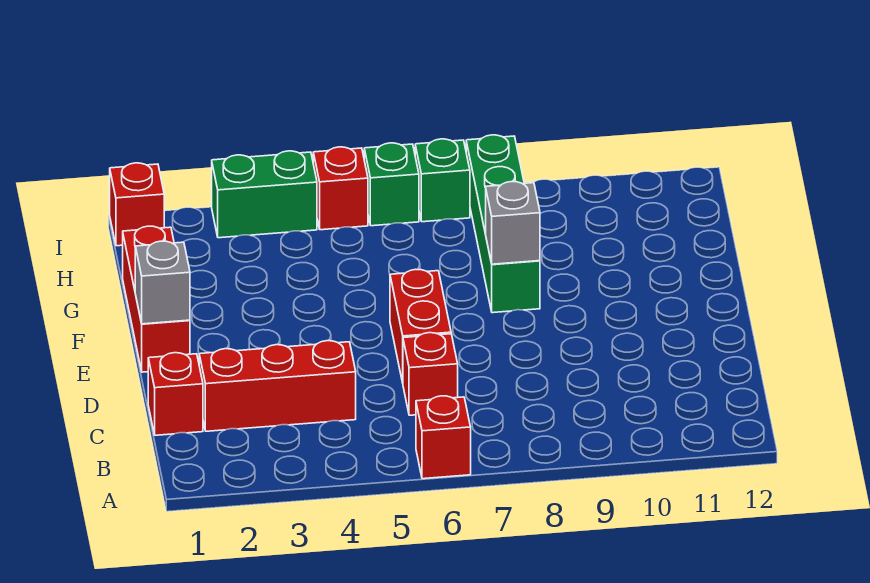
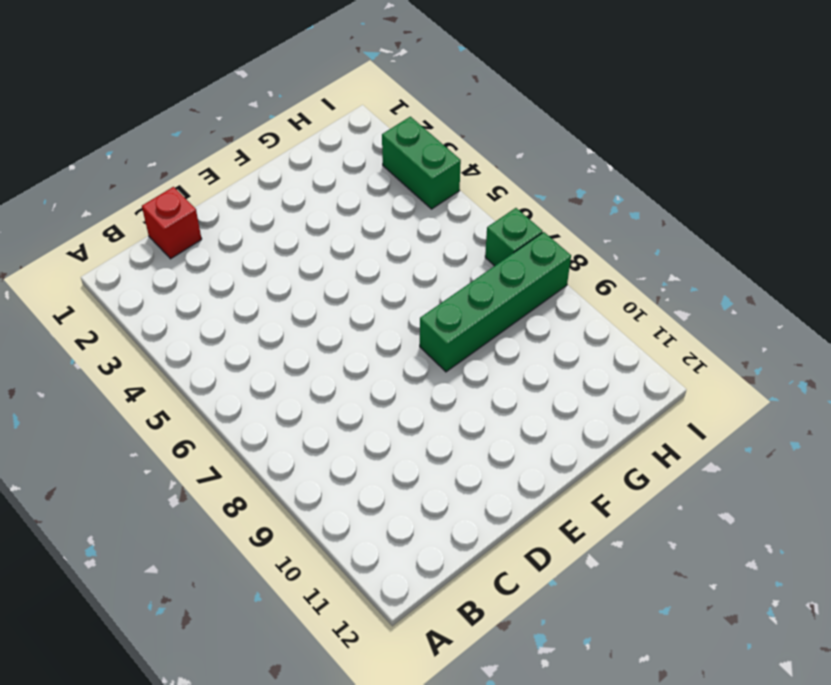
none -> red 1x1 brick [416,396,471,479]
none -> red 1x3 brick [199,341,356,431]
none -> red 1x1 brick [403,333,458,415]

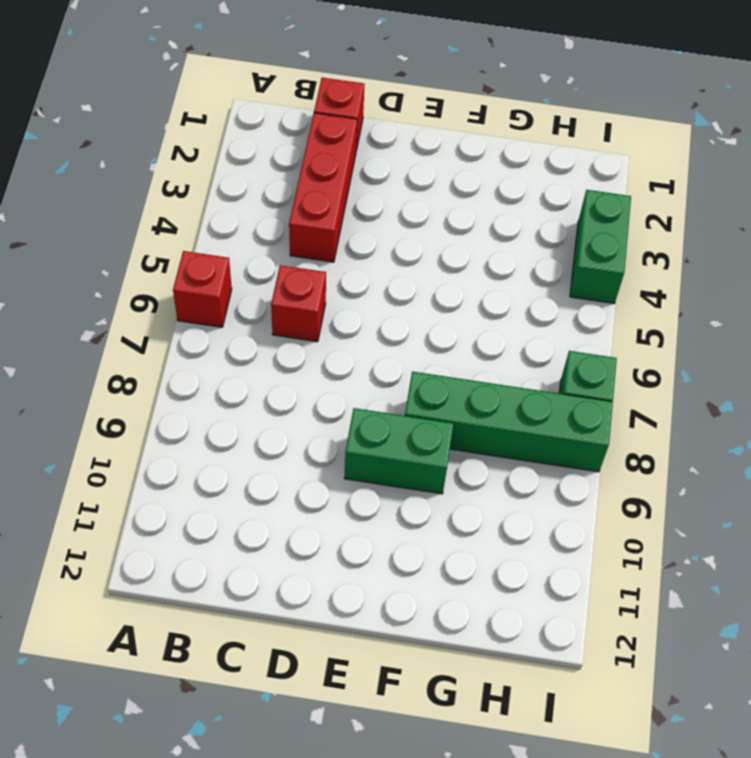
green 1x2 brick [344,408,453,494] -> none
none -> red 1x2 brick [390,269,451,383]
none -> red 1x3 brick [123,226,190,372]
none -> red 1x1 brick [110,163,164,246]

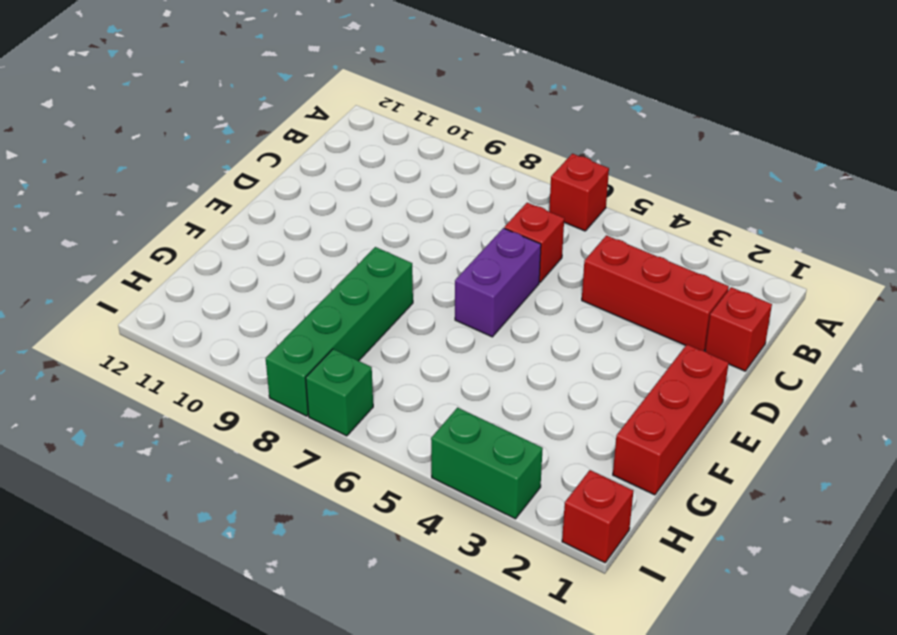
purple 1x2 brick [455,228,541,337] -> red 1x2 brick [390,269,451,383]
none -> red 1x1 brick [313,147,368,230]
none -> green 1x1 brick [364,143,419,226]
none -> grey 1x1 brick [135,241,190,324]

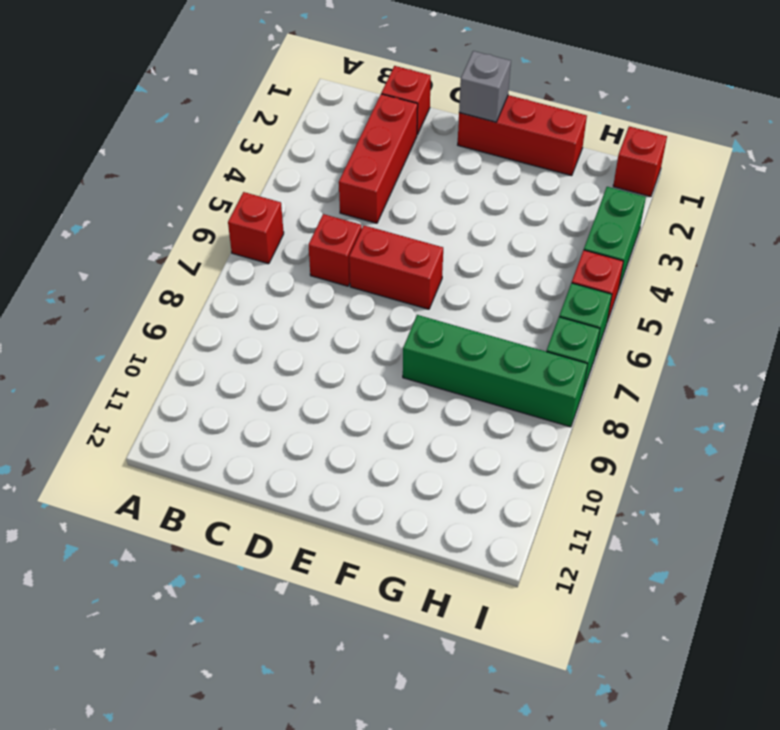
none -> grey 1x1 brick [486,182,540,264]

